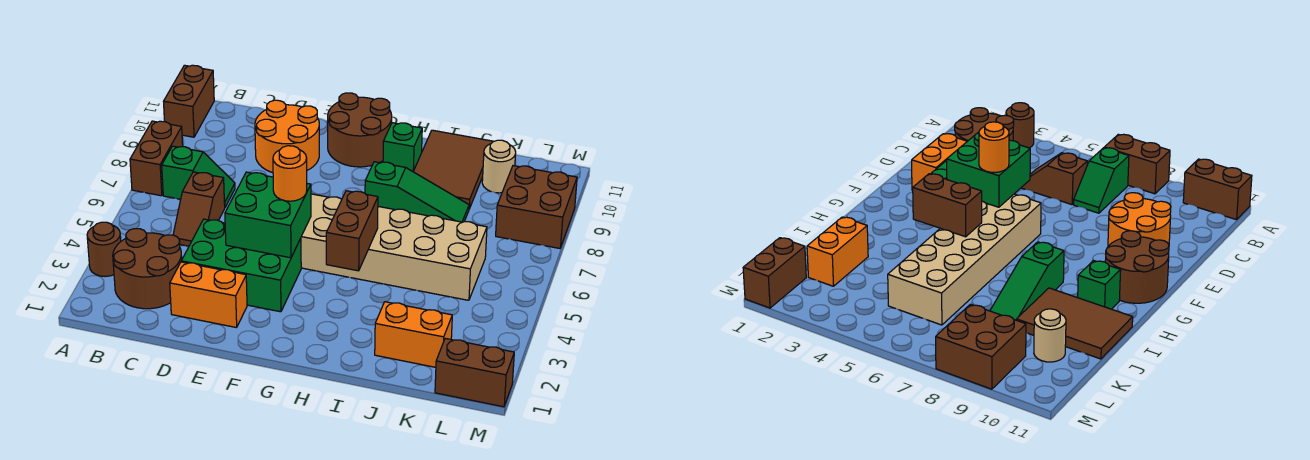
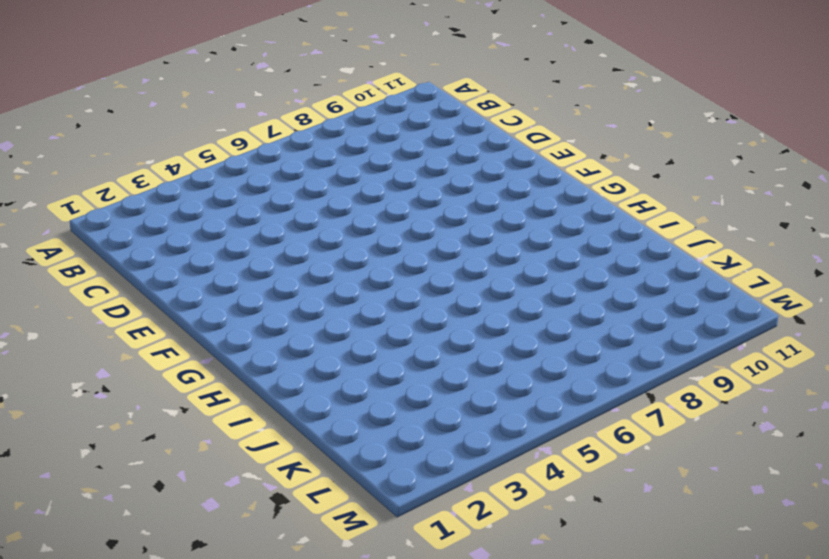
none -> brown 1x1 round brick [87,222,121,277]
none -> brown 1x2 brick [130,121,183,196]
none -> brown 1x2 brick [164,65,214,137]

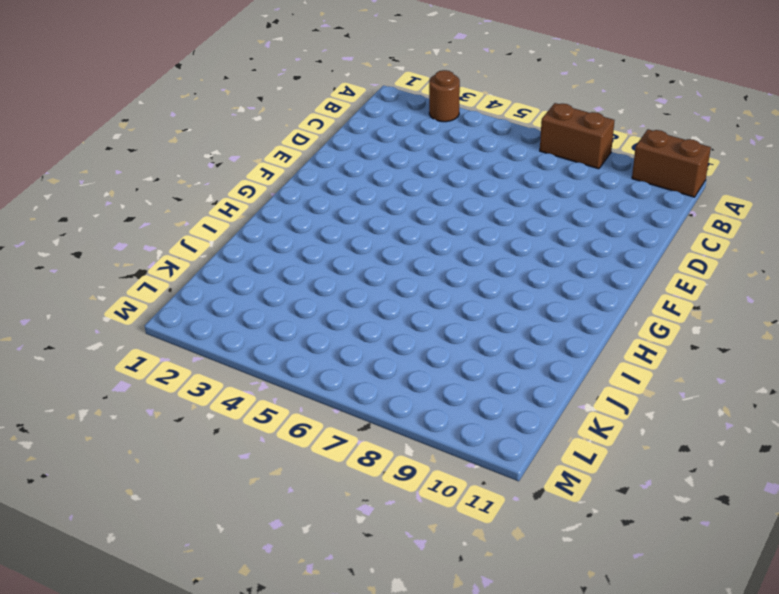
none -> brown 2x2 round brick [113,229,182,309]
none -> green 1x2 slope [162,146,235,207]
none -> brown 1x2 slope [173,172,225,246]

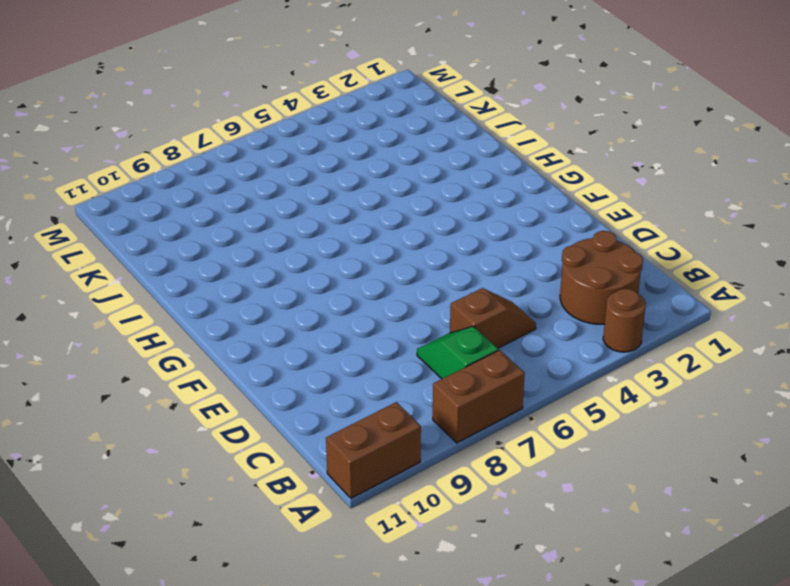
none -> orange 1x2 brick [170,262,247,328]
none -> green 2x3 brick [181,219,301,312]
none -> orange 2x2 round brick [255,100,319,173]

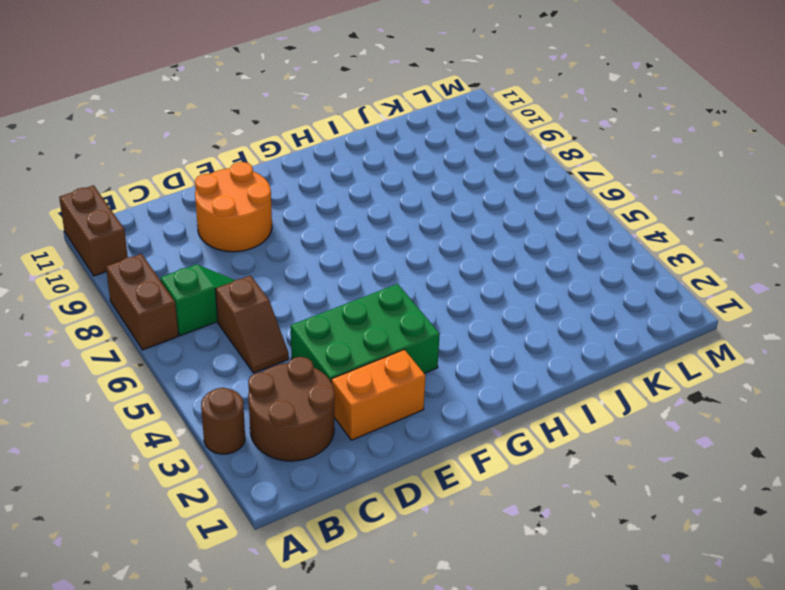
none -> tan 2x6 brick [301,194,487,300]
none -> brown 2x2 round brick [328,93,392,167]
none -> green 1x3 slope [365,162,469,222]

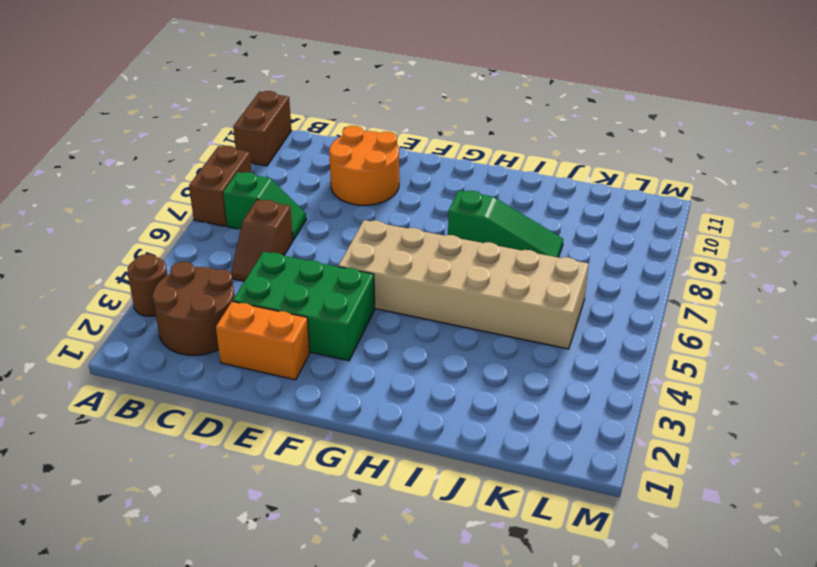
none -> brown 2x2 round brick [328,93,392,167]
none -> green 1x1 brick [383,123,422,171]
none -> brown 2x3 tile [413,130,493,209]

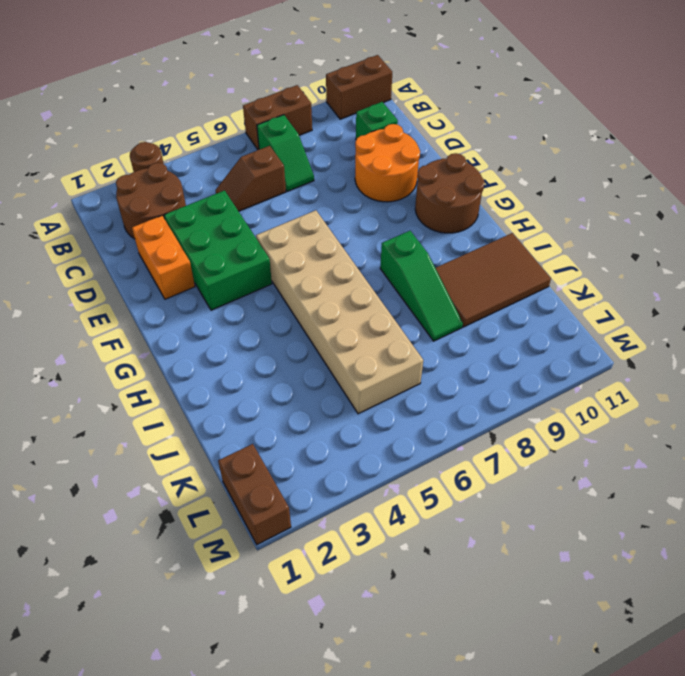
green 1x1 brick [356,102,398,139] -> green 1x1 brick moved to [383,123,422,171]
none -> orange 1x2 brick [375,302,452,367]
none -> tan 1x1 round brick [482,140,516,193]
none -> brown 2x2 brick [496,166,577,248]

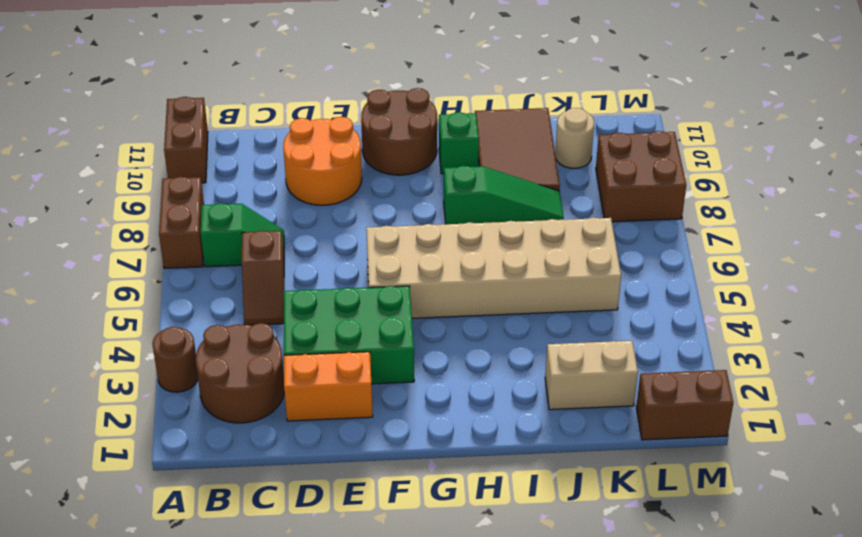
tan 1x2 brick [545,341,638,410] -> orange 1x2 brick [375,302,452,367]
none -> green 2x2 brick [225,172,311,258]
none -> brown 1x2 brick [326,191,378,271]
none -> orange 1x1 round brick [273,146,307,201]

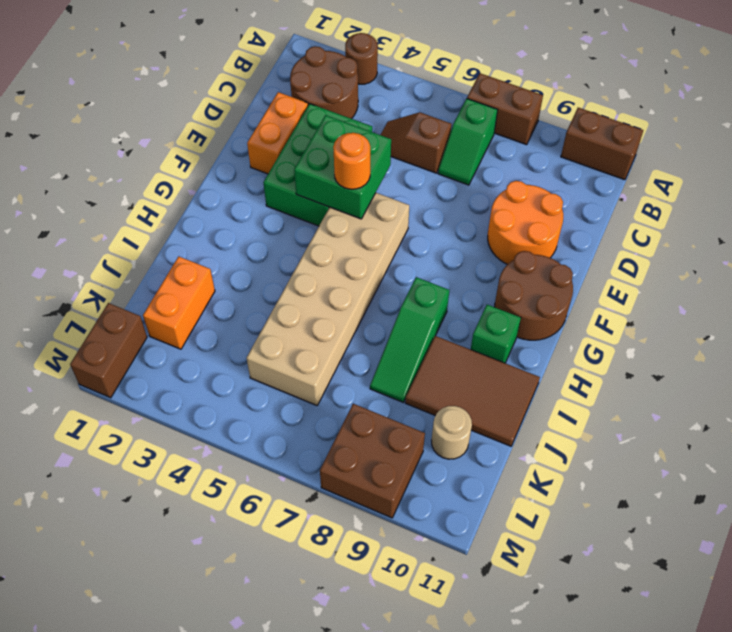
none -> brown 1x2 brick [326,191,378,271]

